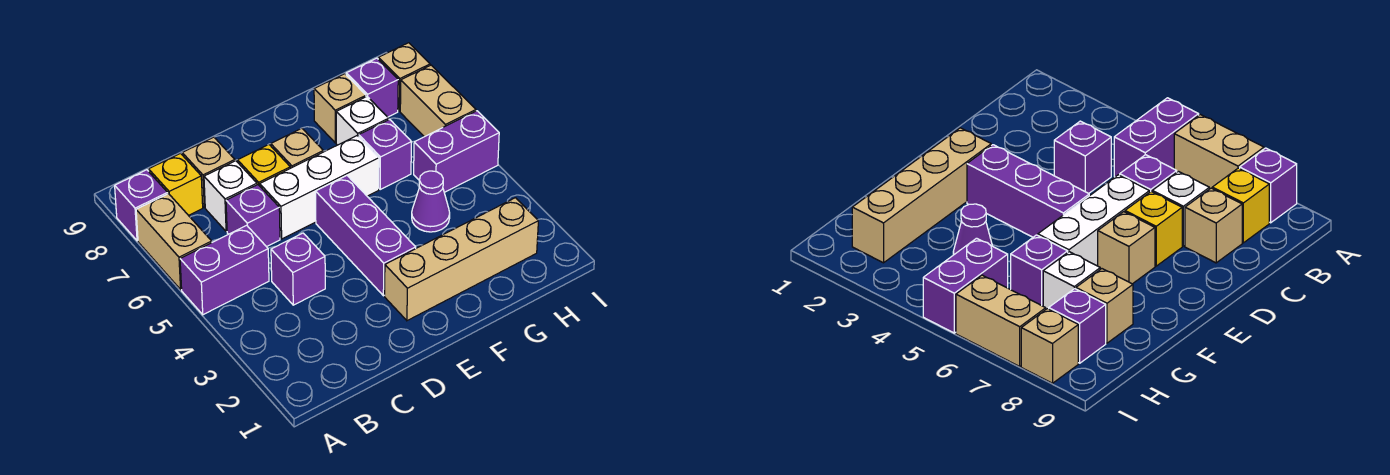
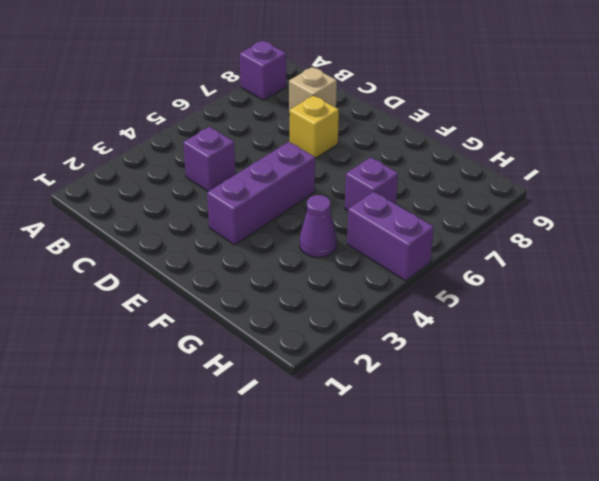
none -> purple 1x2 brick [180,225,269,315]
none -> tan 1x2 brick [136,194,212,290]
none -> yellow 1x1 brick [149,153,203,215]

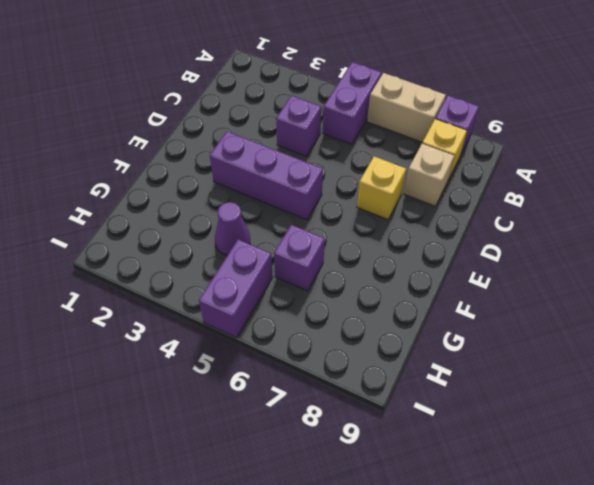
none -> purple 1x1 brick [226,185,280,247]
none -> white 1x1 brick [204,161,257,232]
none -> white 1x3 brick [260,136,379,239]

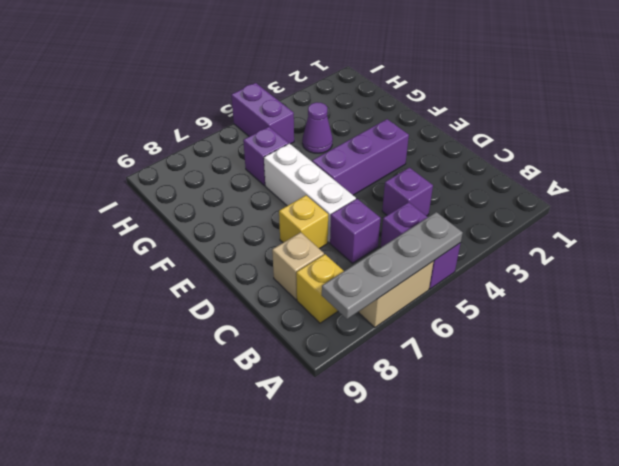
grey 1x4 plate [322,212,463,319] -> none
none -> purple 1x1 brick [115,170,168,241]
none -> white 1x1 brick [204,161,257,232]
none -> tan 1x4 brick [385,198,538,321]

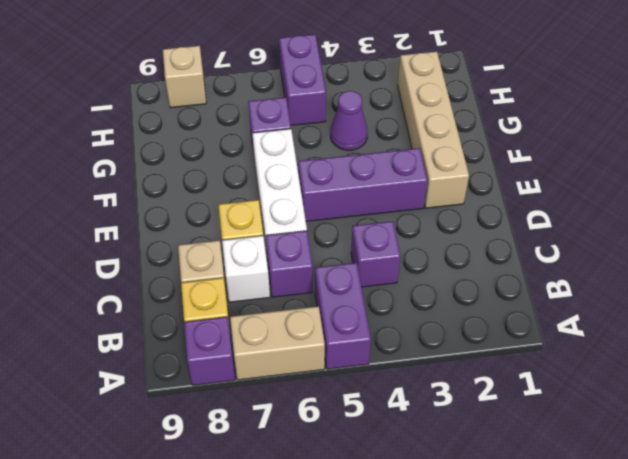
none -> tan 1x1 brick [271,128,323,168]
none -> white 1x1 brick [336,97,389,145]
none -> tan 1x1 brick [314,74,366,143]

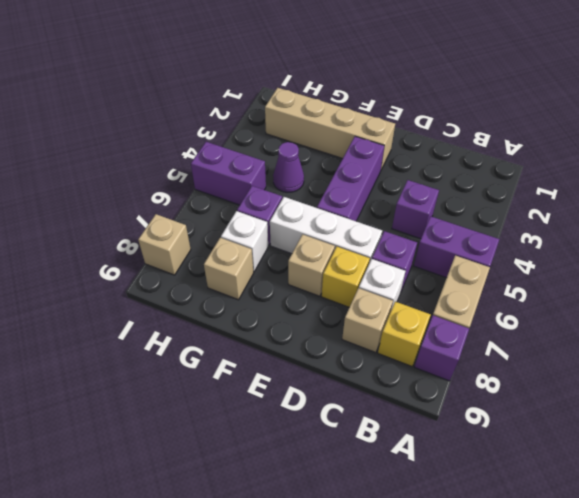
none -> purple 1x1 brick [346,58,398,117]
none -> tan 1x2 brick [400,65,476,137]

